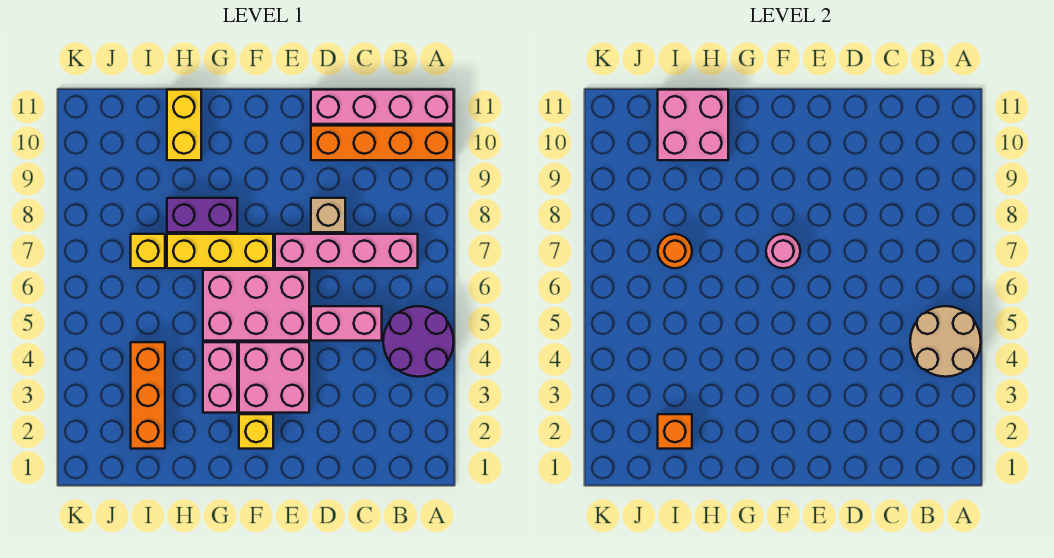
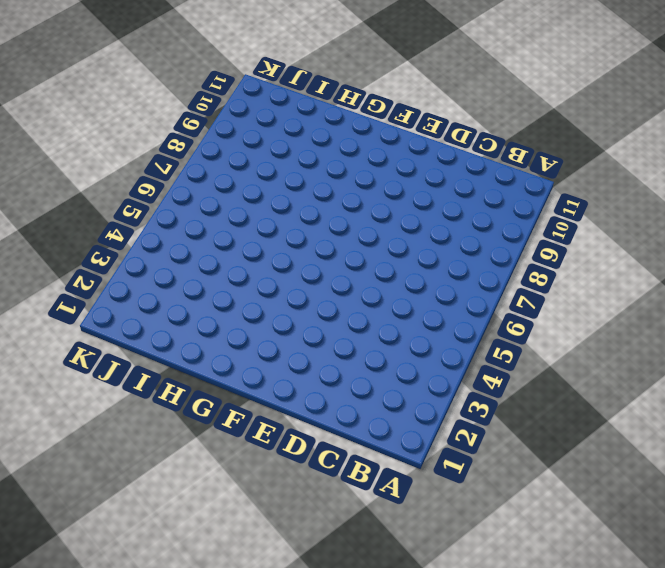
none -> purple 2x2 round brick [383,306,454,377]
none -> orange 1x4 brick [311,126,454,160]
none -> pink 1x4 brick [311,90,454,124]

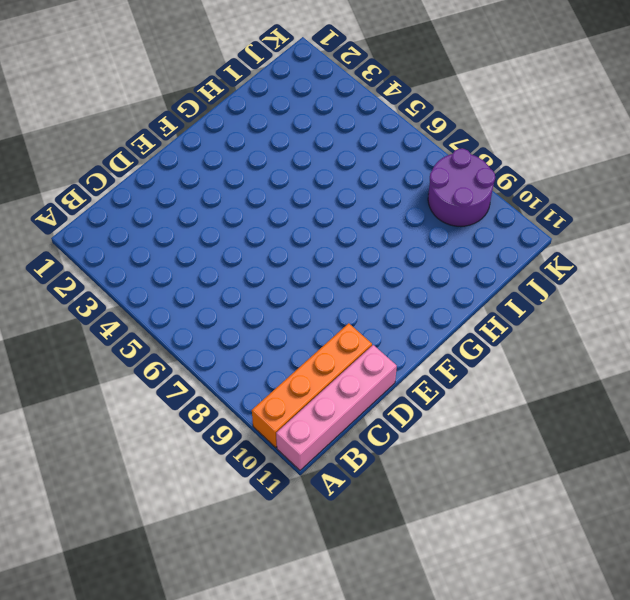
purple 2x2 round brick [428,149,495,226] -> purple 2x2 round brick moved to [383,306,454,377]
none -> pink 1x4 brick [275,234,418,268]
none -> pink 1x2 brick [311,306,382,341]
none -> tan 1x1 brick [311,198,345,232]

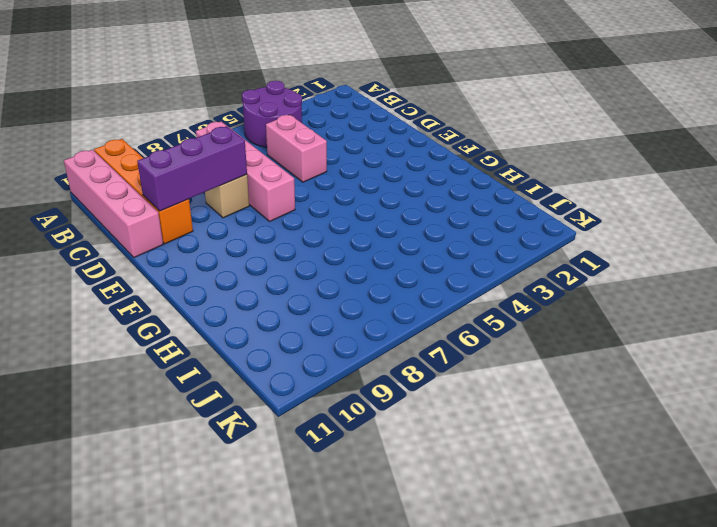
purple 1x3 brick [137,126,247,211] -> none
none -> pink 2x2 brick [239,342,309,413]
none -> pink 2x3 brick [203,270,309,341]
none -> yellow 1x1 brick [239,414,273,449]

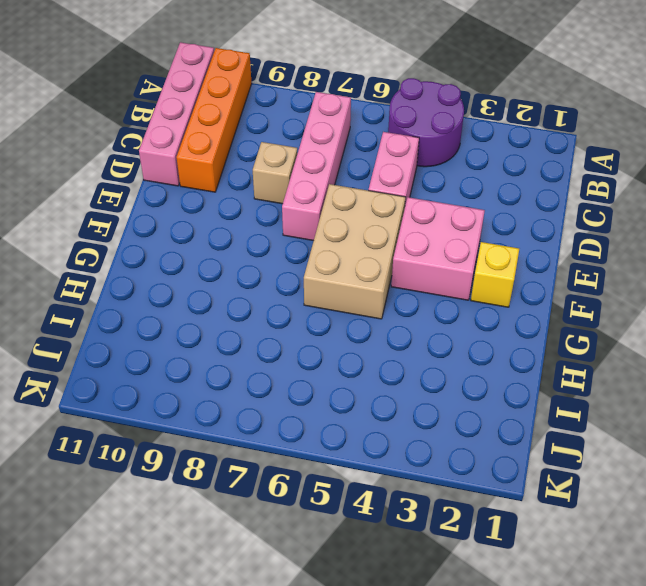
tan 2x3 brick [304,184,405,319] -> pink 2x3 brick [203,270,309,341]
none -> yellow 1x3 brick [167,234,273,268]
none -> pink 1x2 brick [203,342,237,413]
none -> purple 1x2 brick [167,198,237,232]

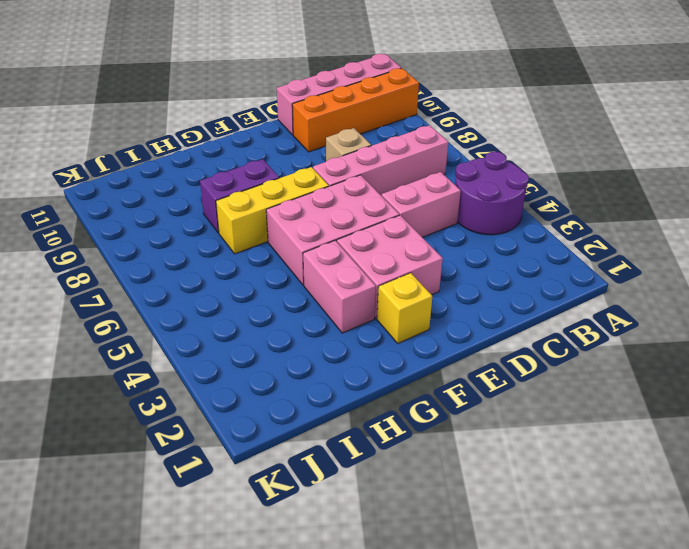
none -> yellow 1x2 brick [167,90,201,160]
none -> orange 1x3 brick [131,342,165,449]
none -> yellow 1x1 brick [131,234,165,268]

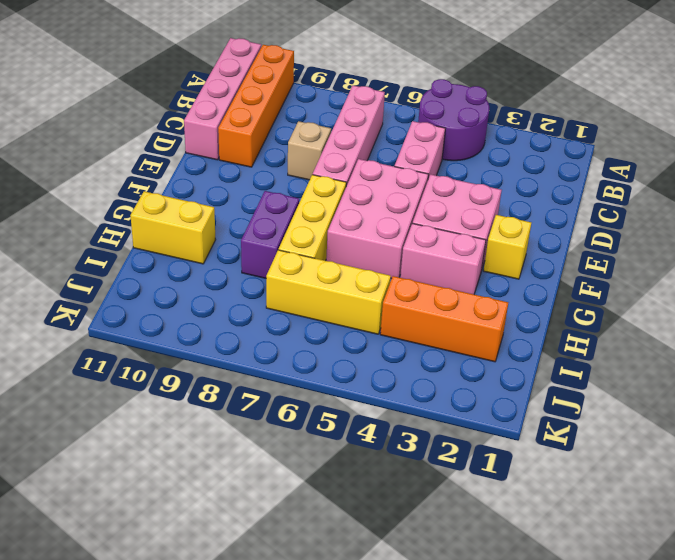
yellow 1x3 brick [266,250,391,334] -> yellow 1x1 brick [131,234,165,268]
none -> tan 2x2 round brick [910,306,981,377]
none -> pink 1x1 round brick [766,234,800,268]
none -> pink 2x2 brick [658,90,728,160]

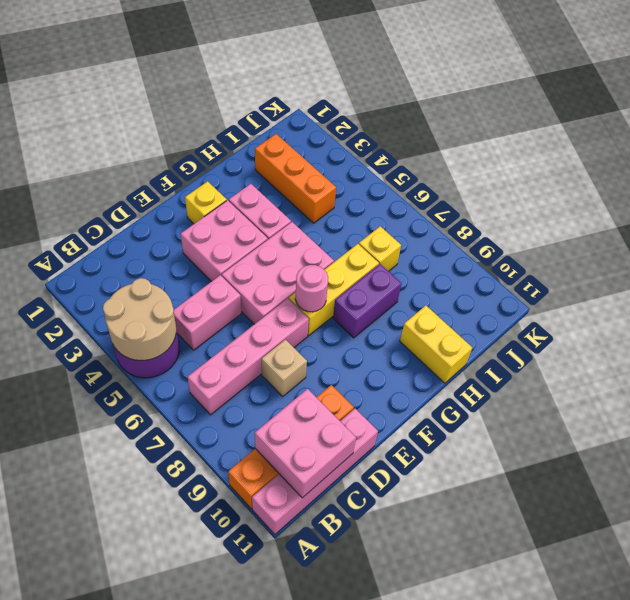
pink 2x2 brick [255,389,356,498] -> pink 2x2 brick moved to [658,90,728,160]
none -> orange 1x1 brick [658,414,692,449]
none -> orange 1x1 round brick [658,234,692,268]

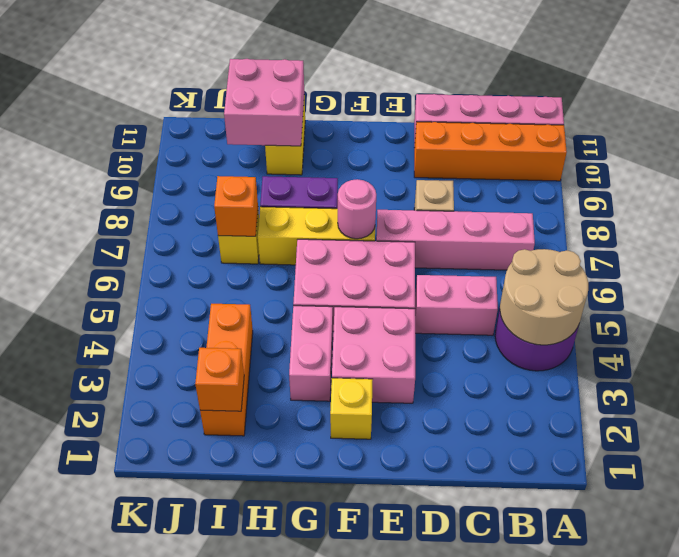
orange 1x1 brick [214,176,258,236] -> orange 1x1 round brick [658,234,692,268]

